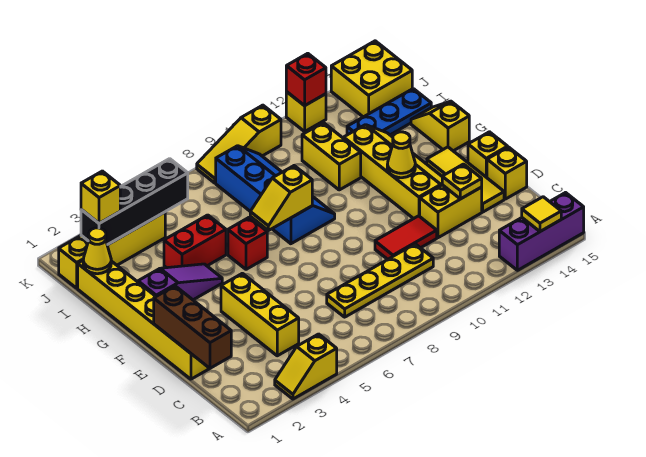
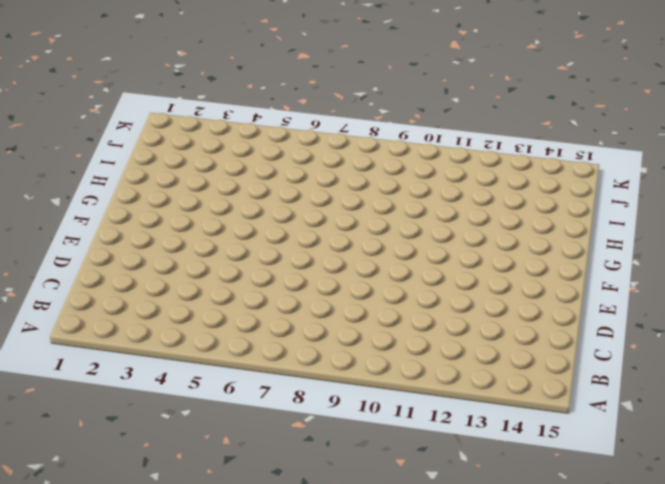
none -> yellow 1x2 slope [275,334,337,399]
none -> purple 1x3 brick [499,193,584,270]
none -> yellow 1x3 brick [221,273,299,356]
none -> yellow 1x4 plate [327,244,433,317]

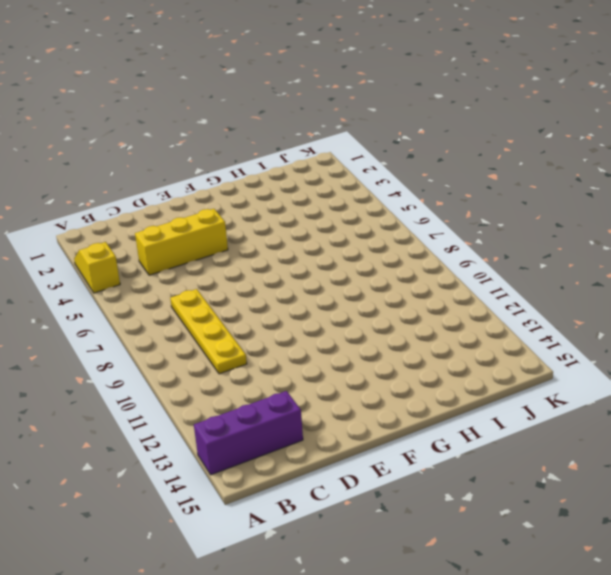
purple 1x3 brick [194,391,303,475] -> purple 1x3 brick turned to [499,193,584,270]
none -> yellow 1x6 brick [78,261,210,379]
none -> red 1x2 tile [375,216,437,259]
none -> yellow 1x2 brick [420,185,482,238]
none -> yellow 1x3 tile [427,147,504,212]

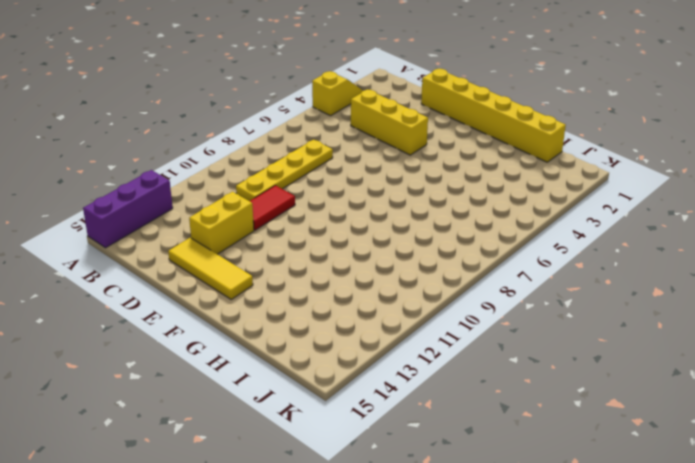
none -> yellow 1x1 brick [487,147,527,199]
none -> yellow 2x4 slope [344,125,442,219]
none -> yellow 1x1 brick [468,132,508,178]
none -> purple 1x3 slope [138,264,222,300]

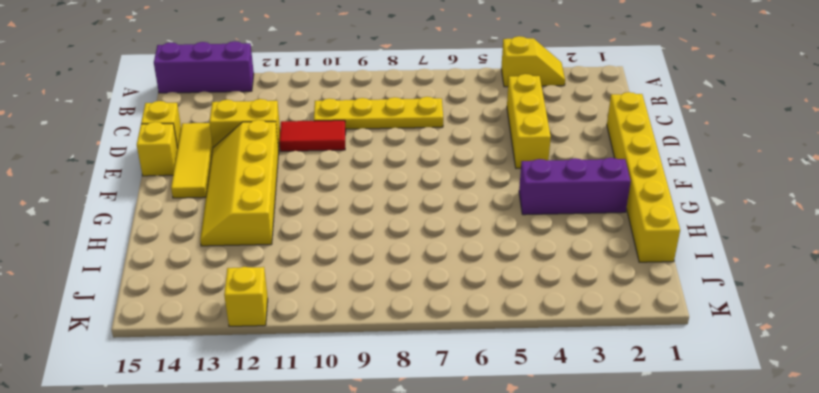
purple 1x3 brick [519,158,631,215] -> purple 1x3 slope [138,264,222,300]
none -> red 1x1 brick [228,217,267,269]
none -> blue 2x4 slope [216,146,335,244]
none -> yellow 1x2 slope [411,101,469,151]
none -> red 1x2 brick [164,215,226,268]

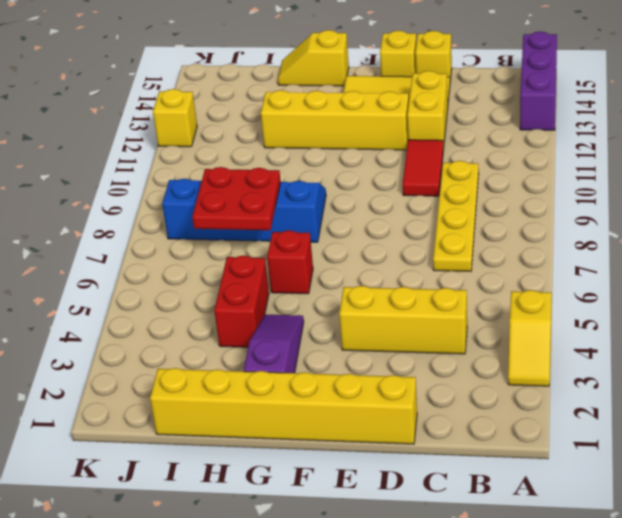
red 2x2 plate [192,167,281,230] -> none
none -> yellow 1x2 brick [302,123,361,190]
none -> blue 1x3 plate [347,89,431,135]
none -> yellow 1x4 brick [59,212,165,288]
none -> yellow 2x2 brick [331,41,412,117]

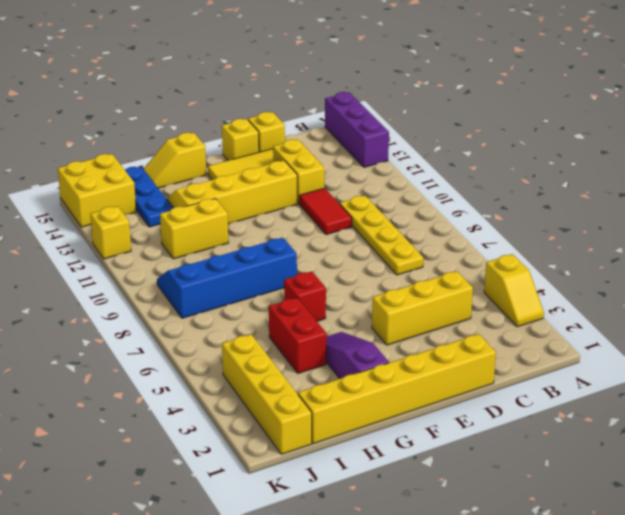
none -> yellow 1x3 slope [197,105,281,183]
none -> yellow 1x1 tile [522,197,561,231]
none -> brown 1x3 brick [154,286,231,368]
none -> yellow 1x1 plate [442,164,482,199]

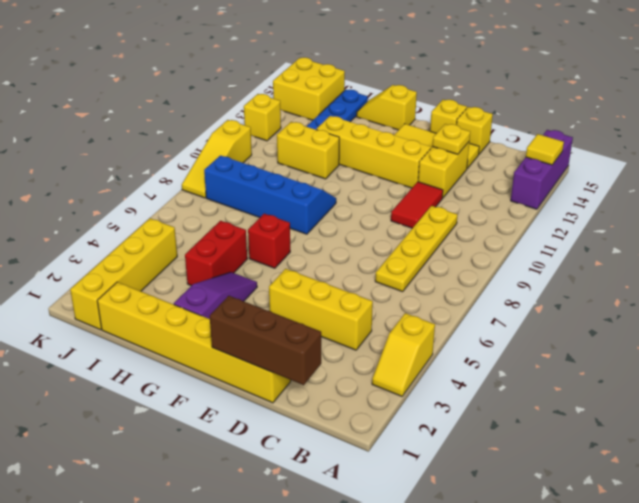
none -> yellow 1x1 cone [387,132,415,178]
none -> yellow 1x2 slope [250,166,312,231]
none -> yellow 1x1 cone [83,228,111,274]
none -> black 1x4 brick [81,159,188,245]

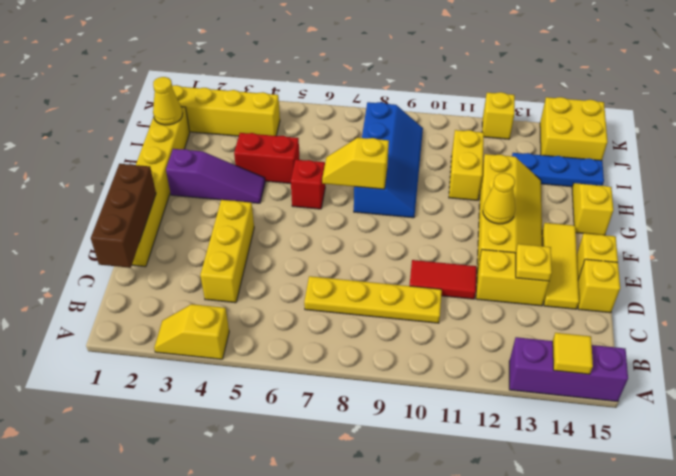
none -> yellow 1x3 slope [197,105,281,183]
none -> black 1x4 brick [81,159,188,245]
none -> red 1x1 brick [286,53,326,106]
none -> yellow 1x1 brick [81,171,120,223]

